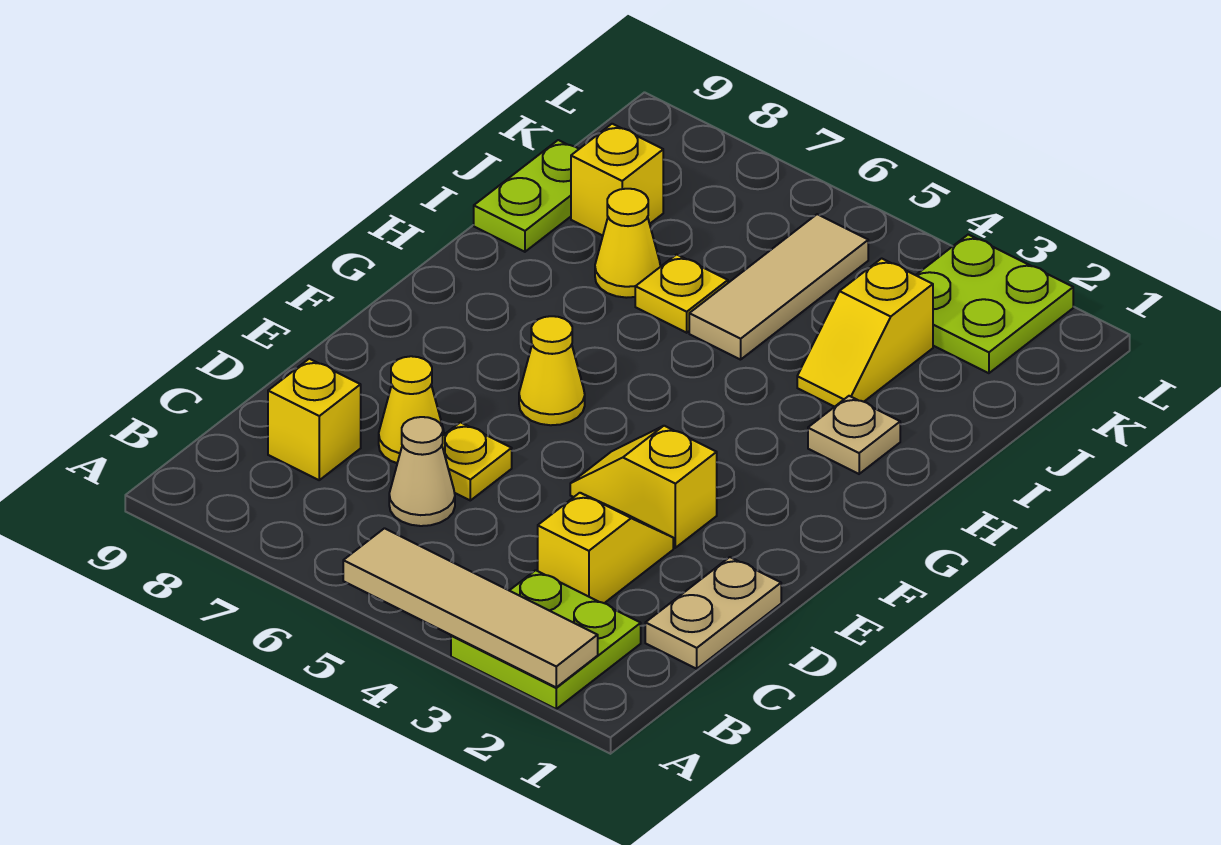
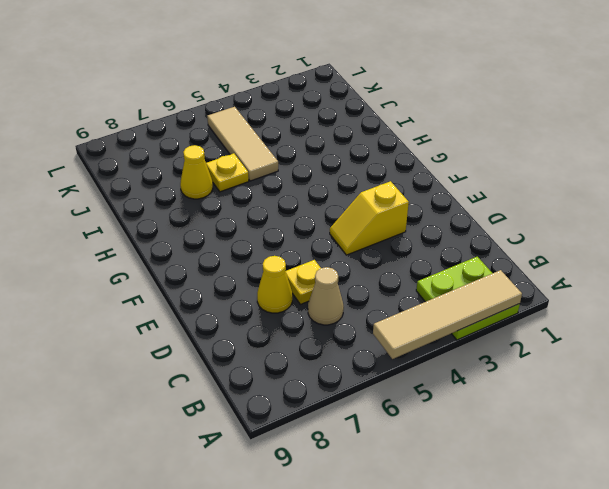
none -> tan 1x2 plate [645,557,781,669]
none -> yellow 1x2 slope [538,493,673,603]
none -> yellow 1x1 brick [268,359,361,480]

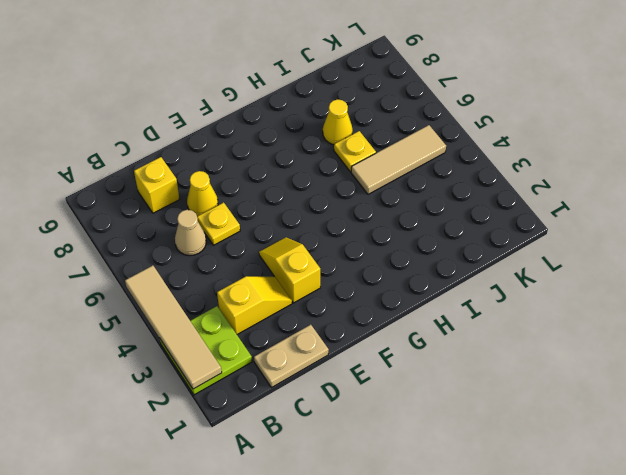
none -> yellow 1x1 cone [519,316,585,425]
none -> tan 1x1 plate [808,396,900,474]
none -> yellow 1x2 slope [797,258,933,407]

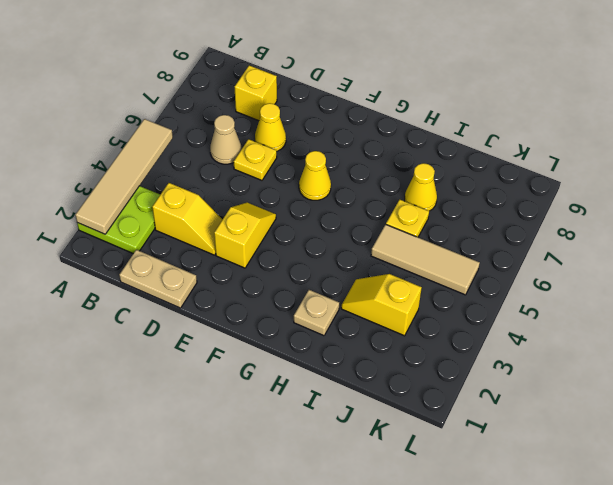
none -> lime 1x2 plate [474,140,579,252]
none -> yellow 1x1 brick [571,124,663,236]
none -> lime 2x2 plate [916,235,1073,373]

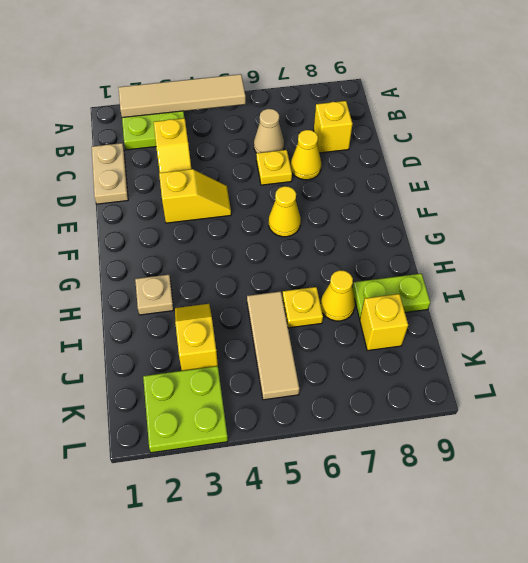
lime 1x2 plate [352,274,430,318] -> lime 1x2 plate turned to [474,140,579,252]

